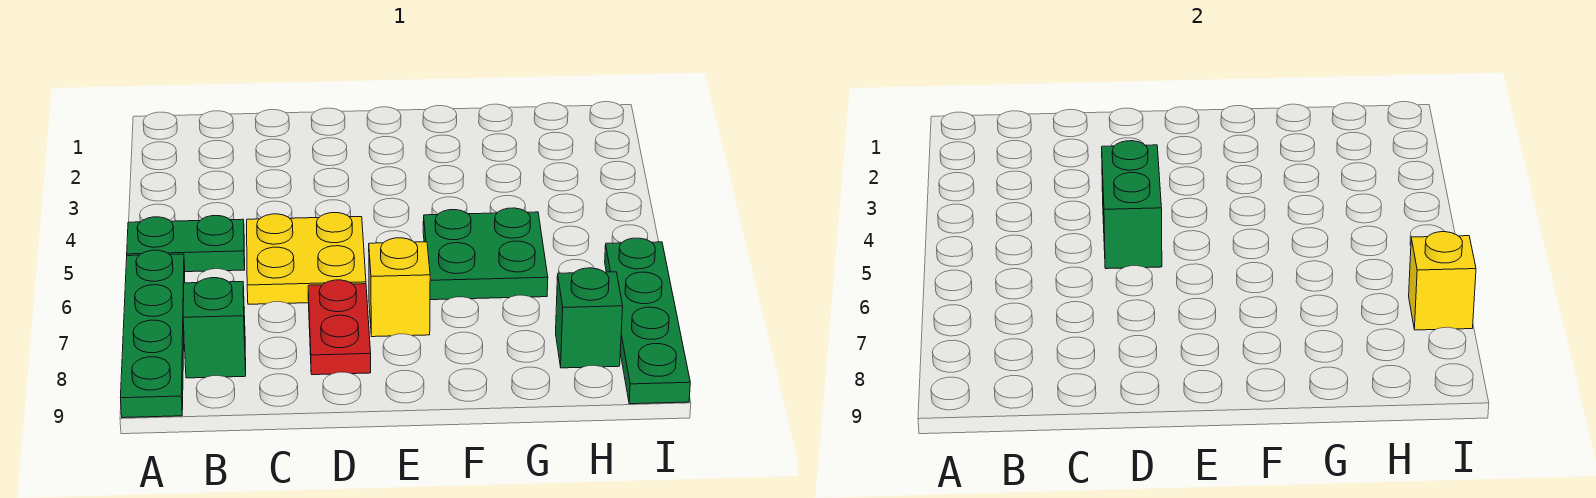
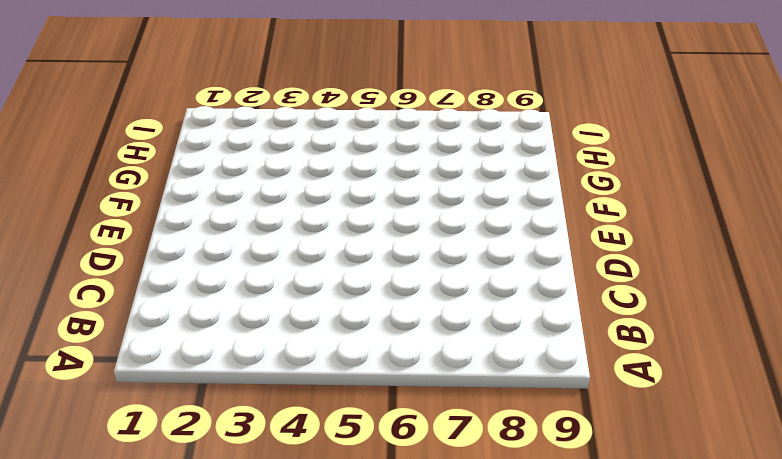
none -> green 1x2 plate [127,216,245,272]
none -> green 1x4 plate [121,250,185,418]

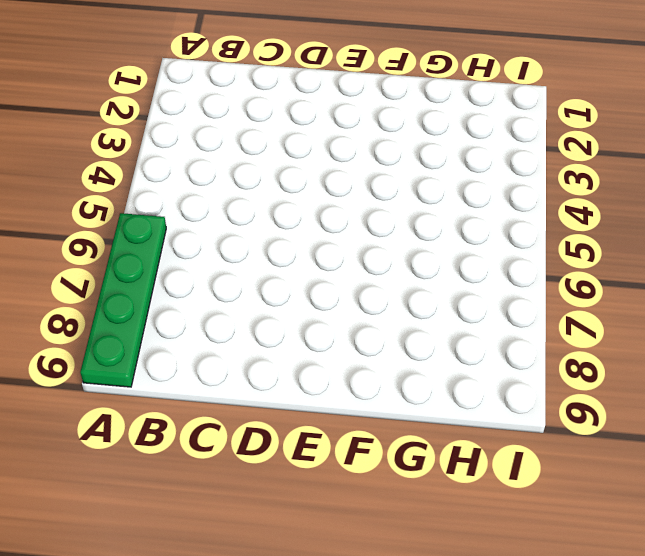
none -> green 1x2 plate [127,216,245,272]
none -> green 1x1 brick [183,278,246,378]

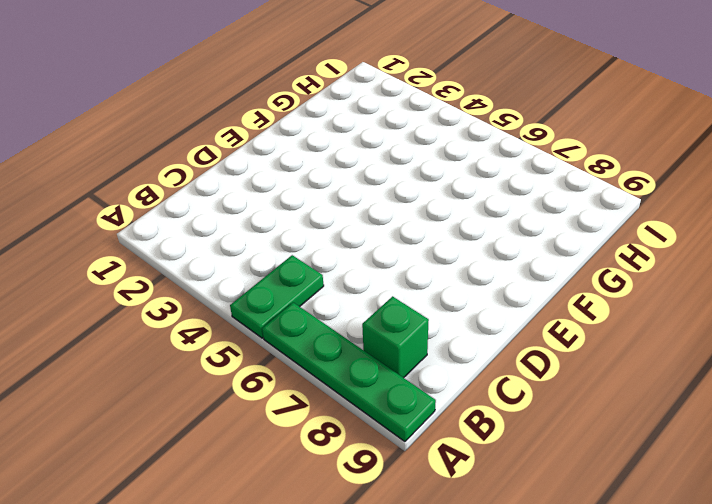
none -> yellow 2x2 plate [247,213,366,304]
none -> red 1x2 plate [308,280,371,375]

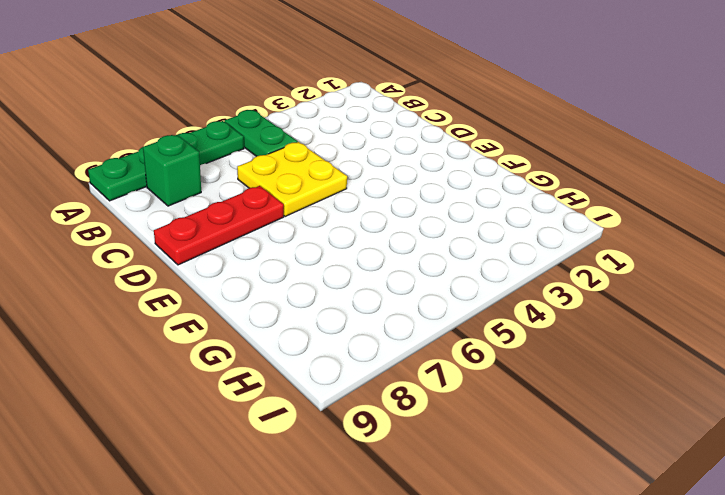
red 1x3 plate [154,186,284,265] -> red 1x2 plate [308,280,371,375]
none -> yellow 1x1 brick [369,238,430,337]
none -> green 2x2 plate [423,208,548,300]

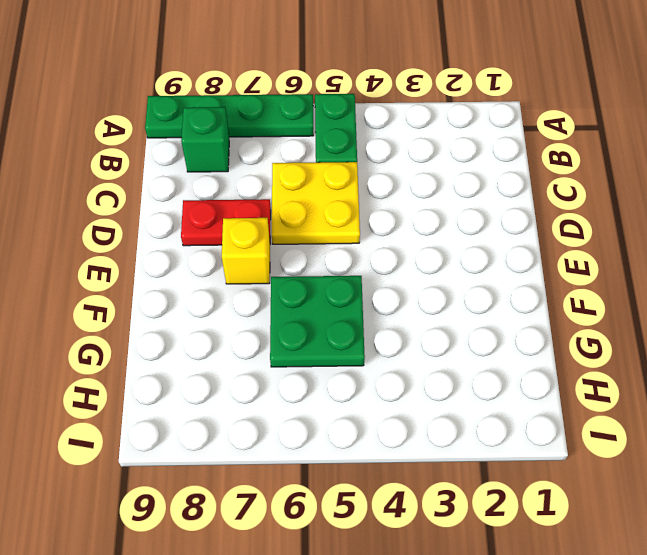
none -> green 1x1 brick [556,268,623,368]
none -> green 1x4 plate [605,238,690,404]

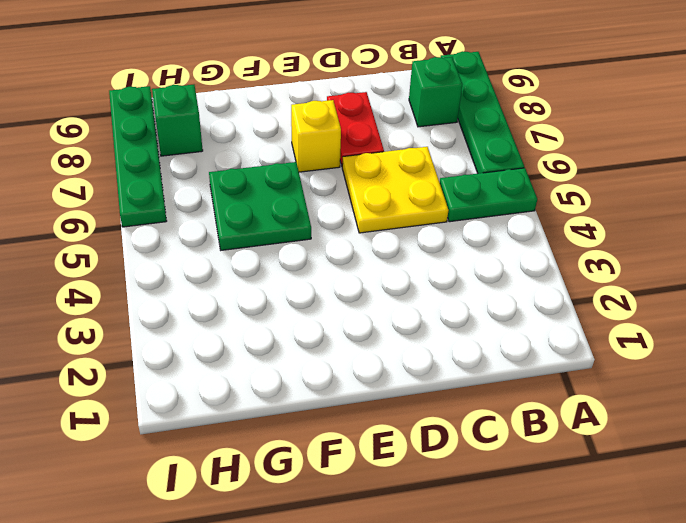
none -> green 1x2 brick [1102,141,1162,269]
none -> yellow 1x1 brick [1409,232,1476,330]

